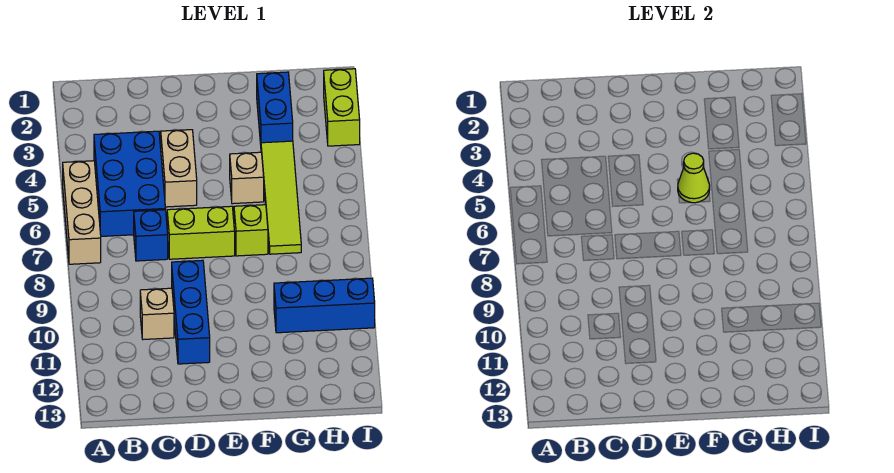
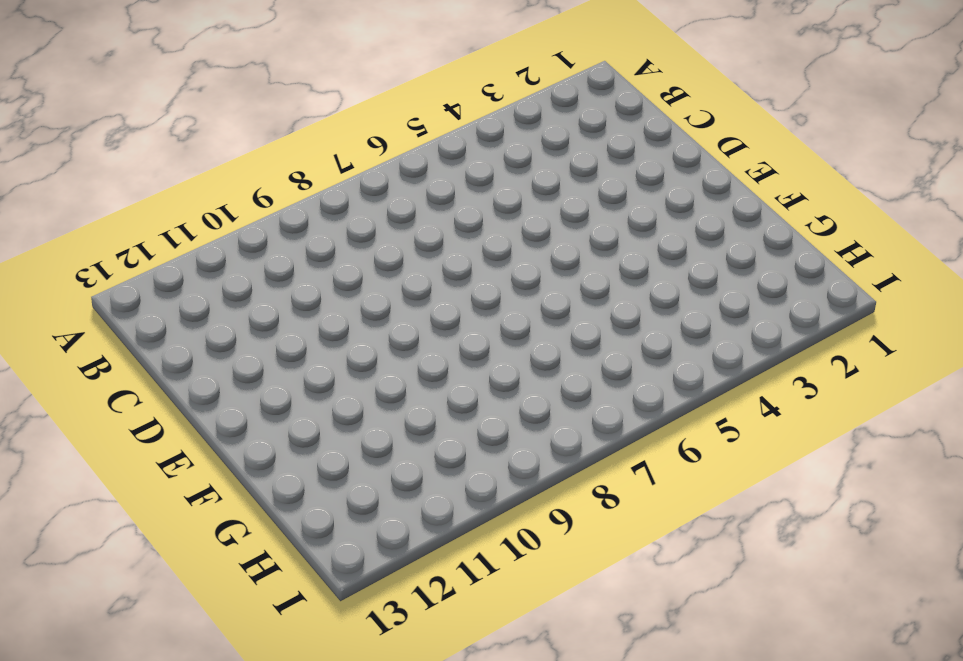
none -> tan 1x3 brick [63,161,101,264]
none -> blue 2x3 brick [94,131,166,236]
none -> blue 1x1 brick [134,210,168,261]

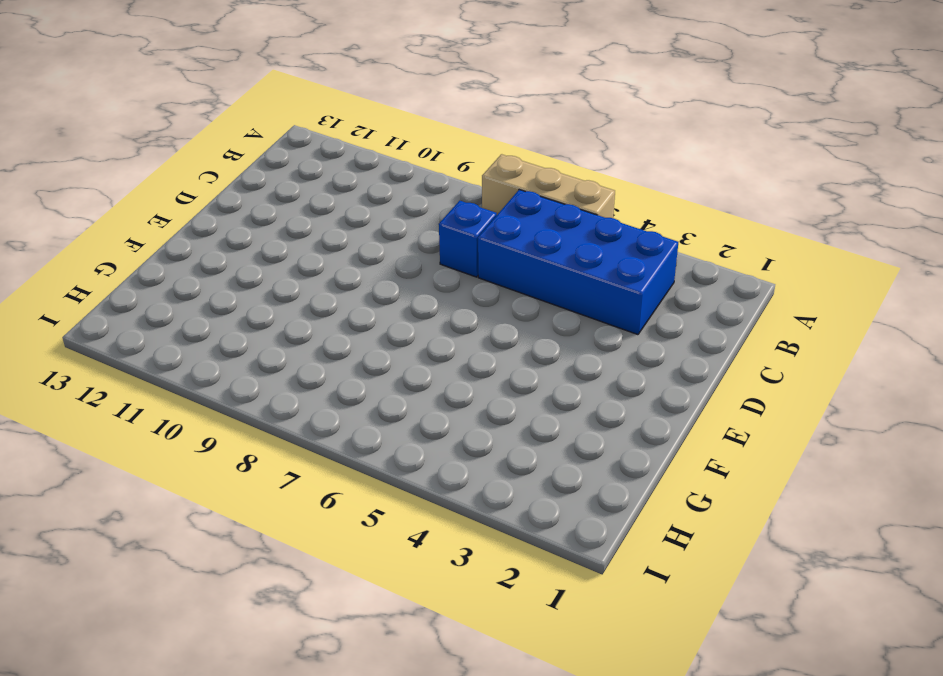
blue 2x4 brick [478,190,678,335] -> blue 2x3 brick [94,131,166,236]
none -> tan 1x1 brick [140,288,174,339]
none -> tan 1x2 brick [161,130,197,207]
none -> lime 1x2 brick [167,206,235,259]

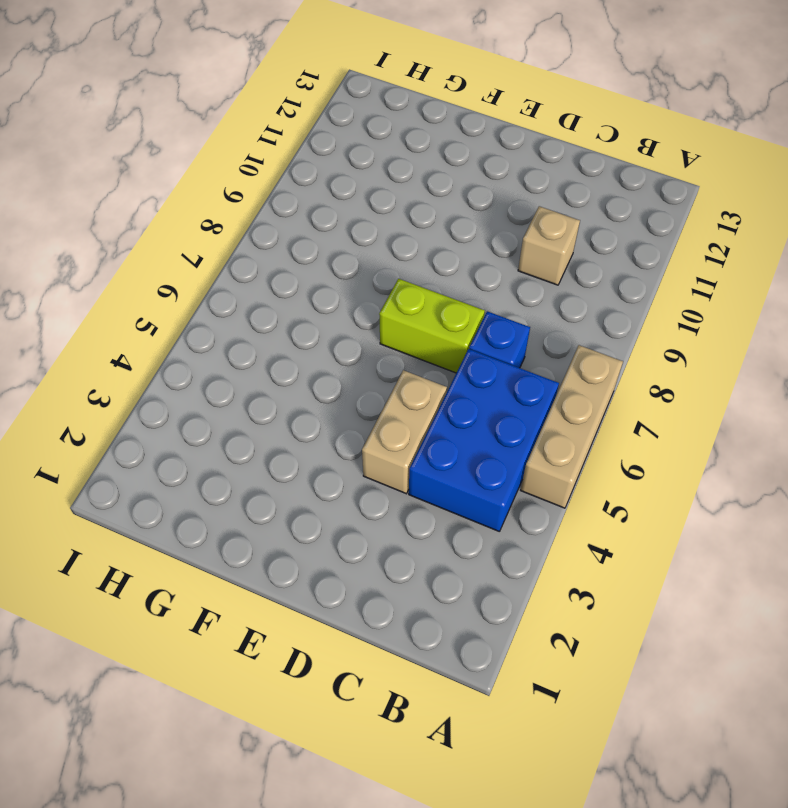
none -> blue 1x3 brick [172,260,210,364]
none -> tan 1x1 brick [230,152,264,204]
none -> lime 1x1 brick [234,205,268,256]

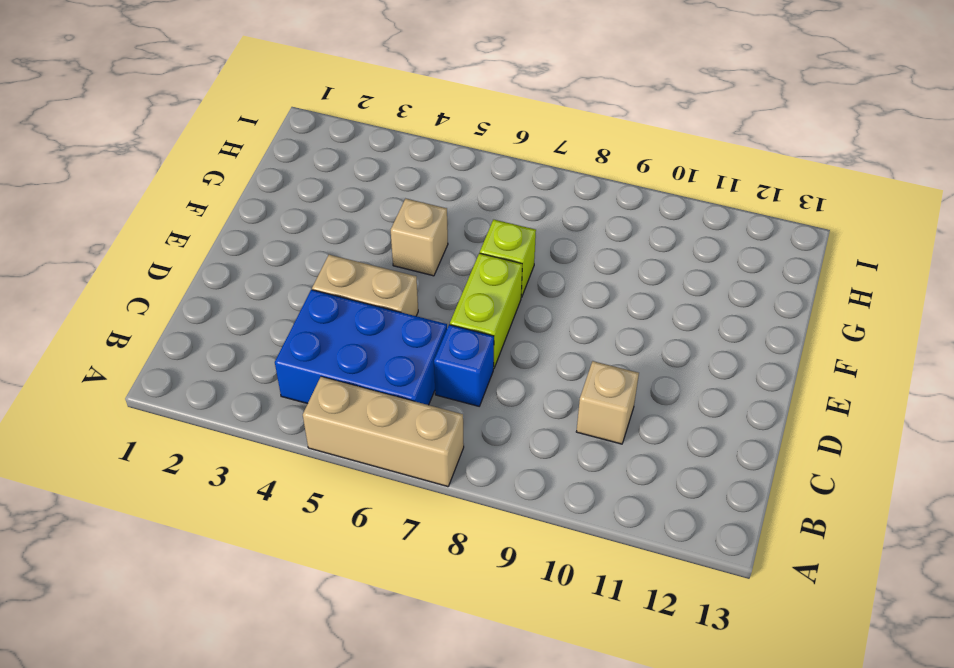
none -> blue 1x3 brick [172,260,210,364]
none -> blue 1x2 brick [257,72,293,144]
none -> lime 1x4 tile [261,141,301,254]

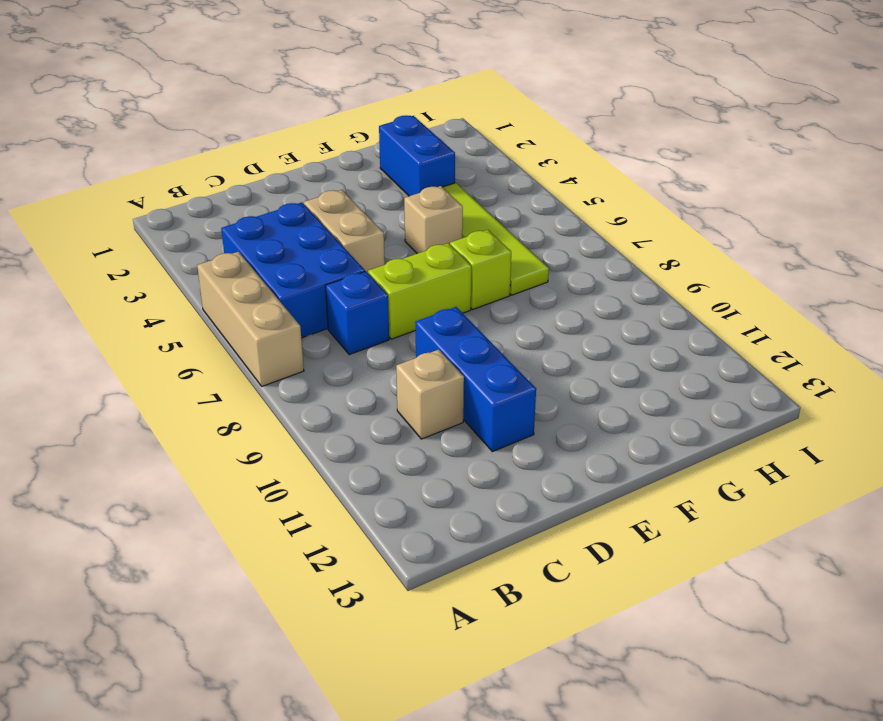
none -> blue 1x3 brick [274,278,375,333]
none -> lime 1x2 brick [324,69,360,146]
none -> lime 1x1 cone [678,153,710,203]

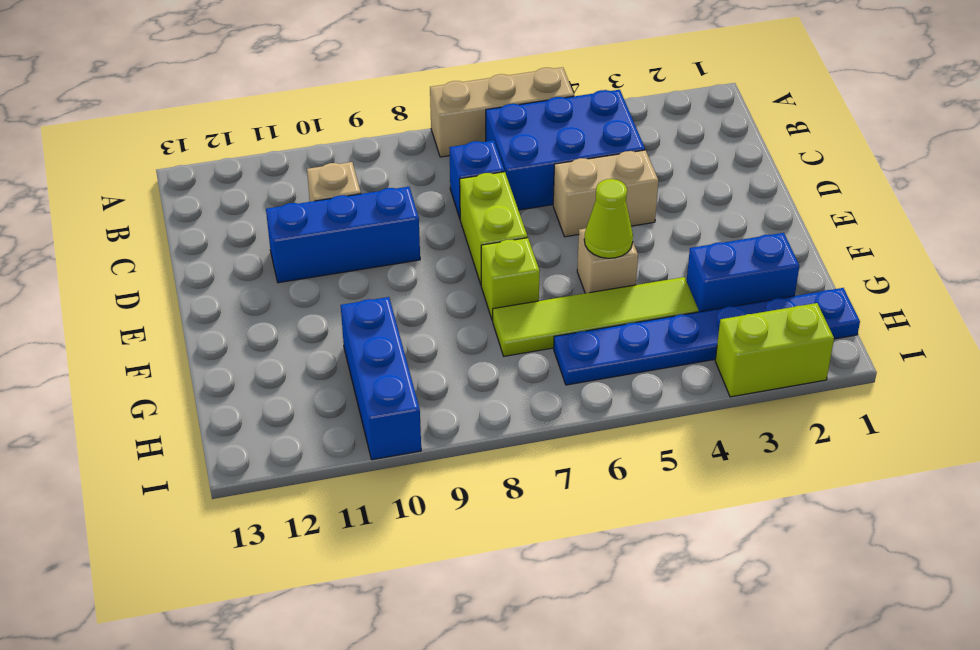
blue 1x6 plate [554,288,860,385] -> none

